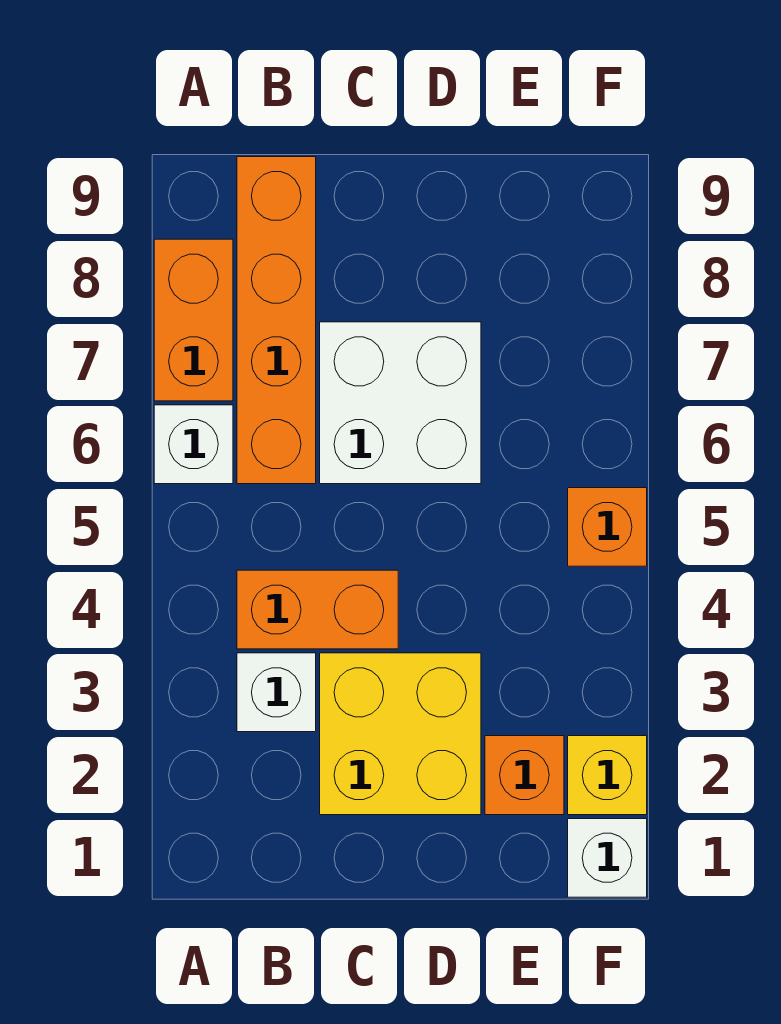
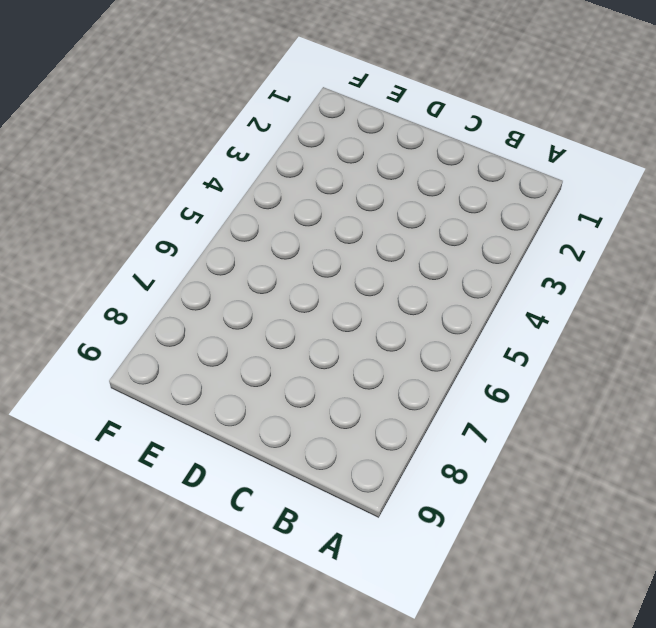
none -> white 1x1 brick [154,405,233,484]
none -> orange 1x2 brick [154,239,233,401]

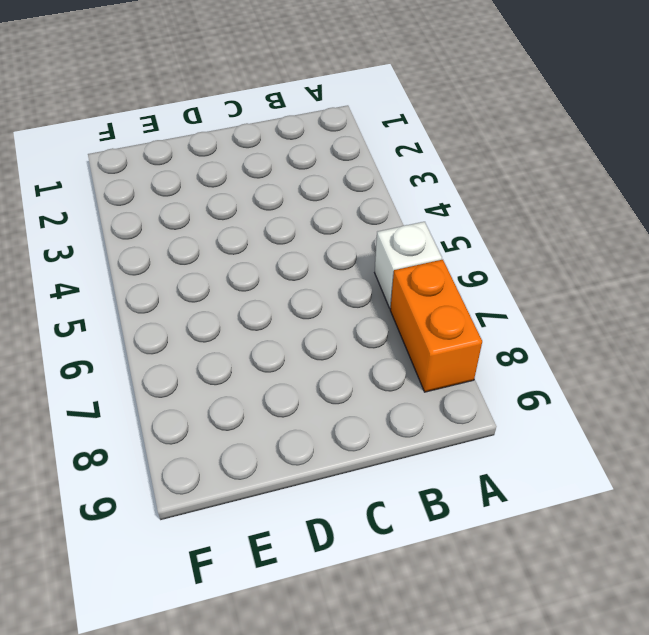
none -> white 1x1 brick [237,653,316,732]
none -> orange 1x2 brick [237,570,398,649]

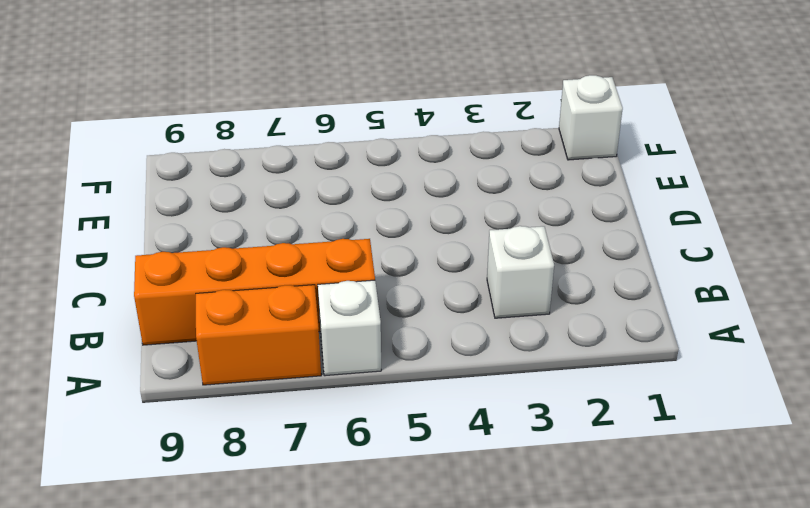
none -> orange 1x2 brick [237,570,398,649]
none -> yellow 2x2 brick [320,653,481,815]

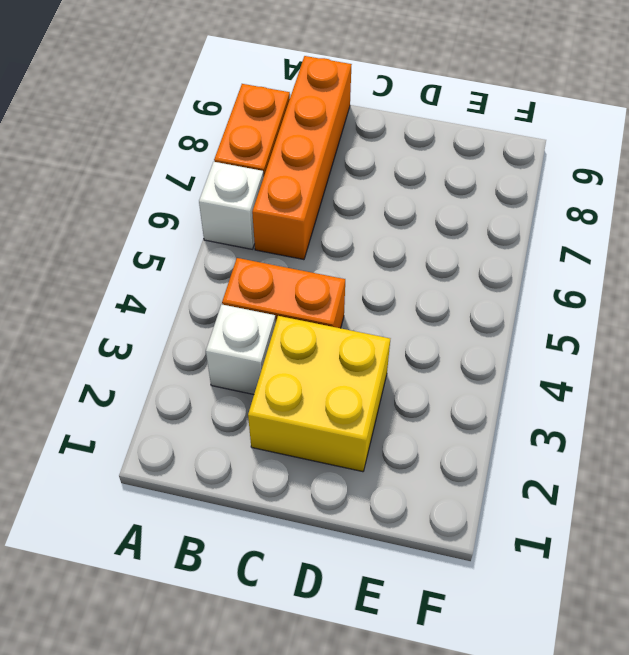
none -> white 2x2 brick [320,322,481,484]
none -> orange 1x1 brick [485,736,564,815]

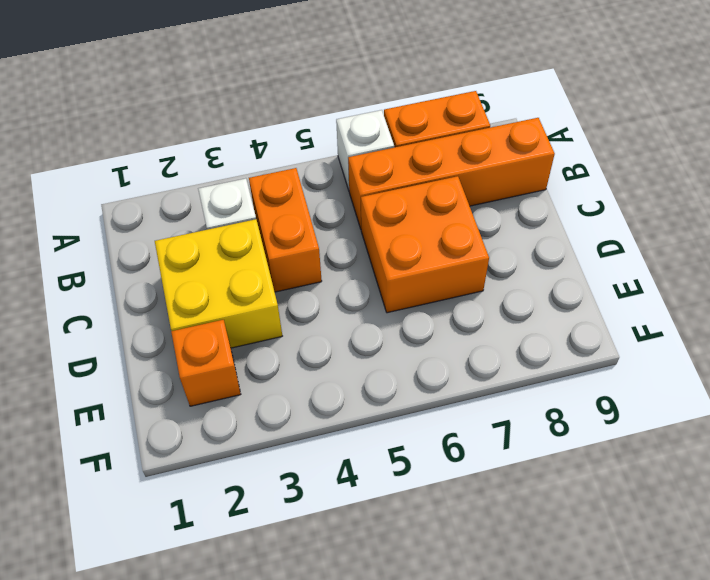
orange 2x2 brick [361,176,489,313] -> white 2x2 brick [320,322,481,484]
none -> white 1x1 brick [568,819,647,897]
none -> yellow 1x1 brick [568,736,647,815]

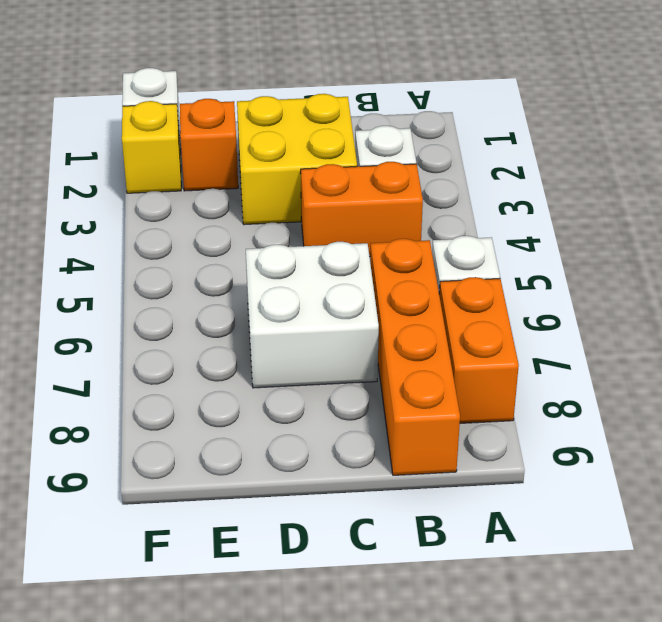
none -> orange 1x1 brick [568,488,647,566]

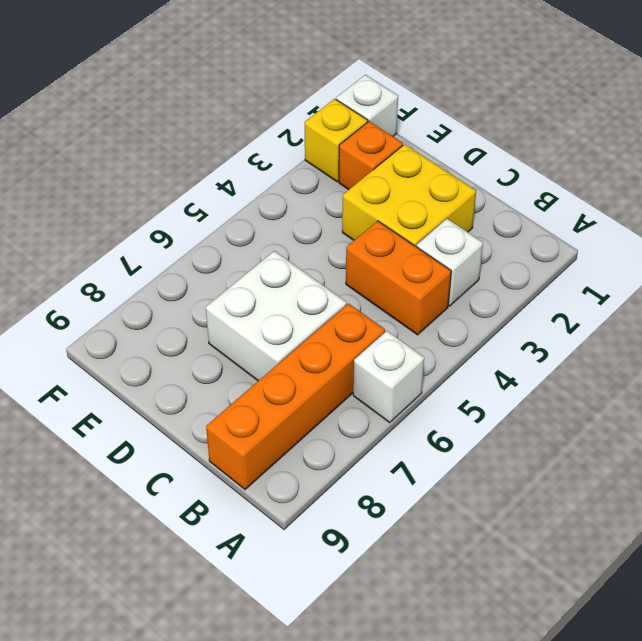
none -> orange 1x2 brick [154,239,233,401]
none -> orange 1x1 brick [568,488,647,566]

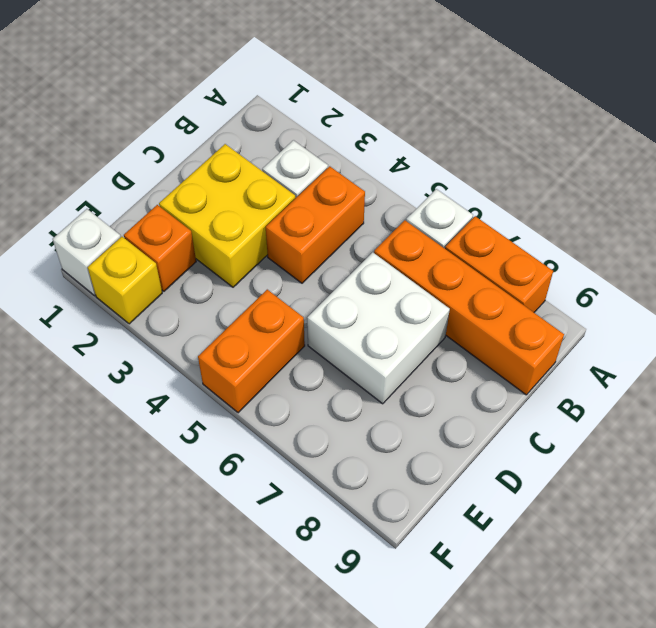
orange 1x2 brick [198,290,305,413] -> orange 1x1 brick [568,488,647,566]

